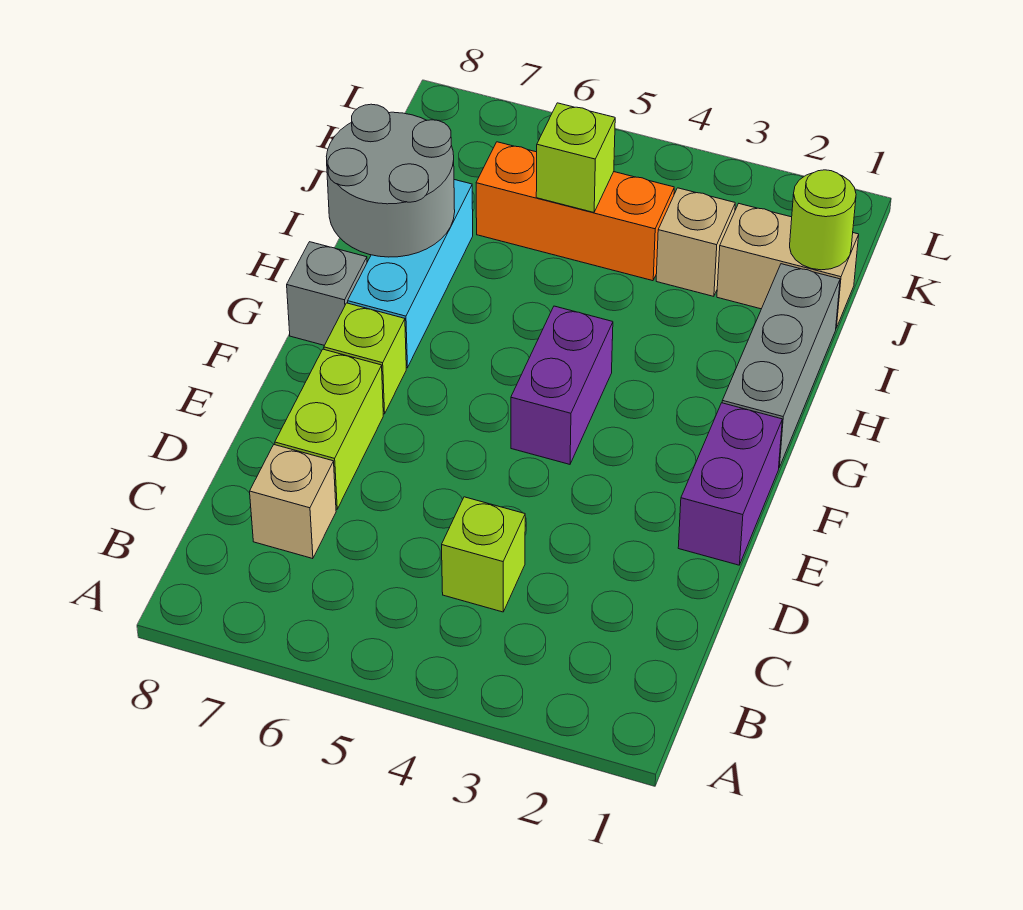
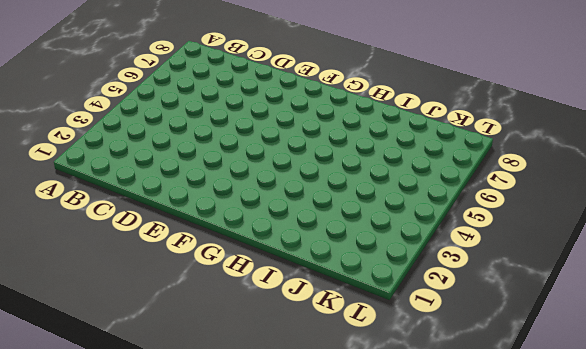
none -> lime 1x1 brick [442,497,525,612]
none -> tan 1x1 brick [250,445,336,559]
none -> lime 1x2 brick [275,349,383,509]

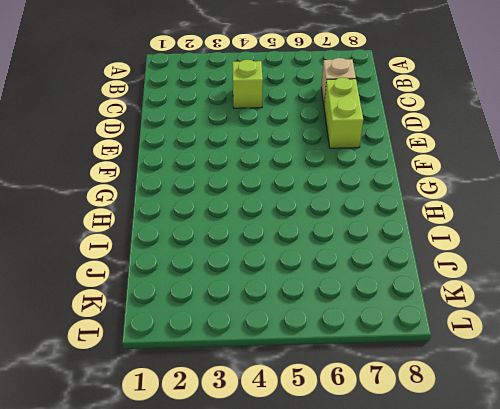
none -> purple 1x2 brick [678,403,782,565]
none -> purple 1x2 brick [511,306,613,464]
none -> lime 1x1 brick [324,303,406,414]

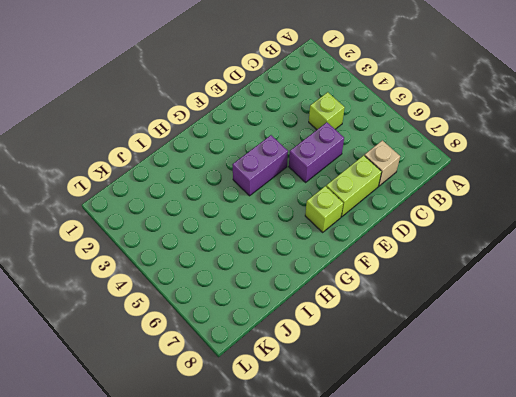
purple 1x2 brick [289,122,344,182] -> purple 1x2 brick moved to [678,403,782,565]
none -> grey 1x3 brick [722,264,840,467]
none -> cyan 1x3 brick [348,180,473,368]
none -> grey 1x1 brick [287,242,367,345]

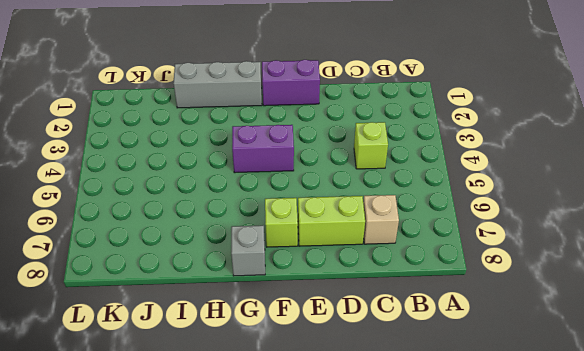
none -> cyan 1x3 brick [348,180,473,368]
none -> tan 1x2 brick [717,204,859,328]
none -> tan 1x1 brick [656,188,735,296]

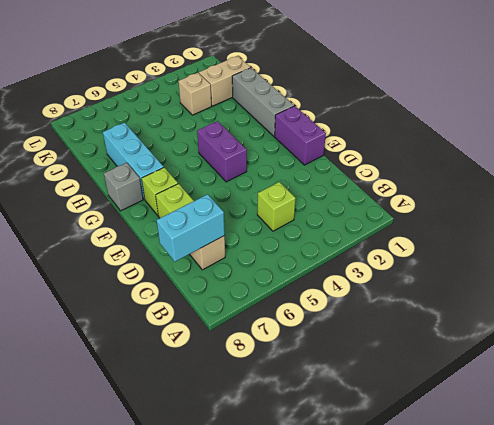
cyan 1x2 brick [157,194,225,262] -> none
none -> orange 1x3 brick [476,142,674,281]
none -> grey 2x2 round brick [326,104,455,257]
none -> lime 1x1 round brick [790,170,856,270]

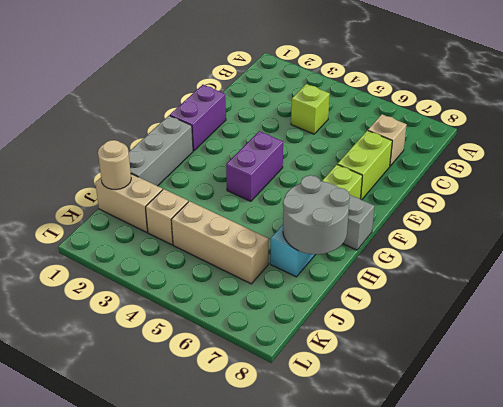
tan 1x1 round brick [98,140,131,190] -> lime 1x1 round brick [790,170,856,270]
tan 1x3 brick [171,201,269,284] -> orange 1x3 brick [476,142,674,281]
none -> lime 1x1 brick [536,103,615,212]

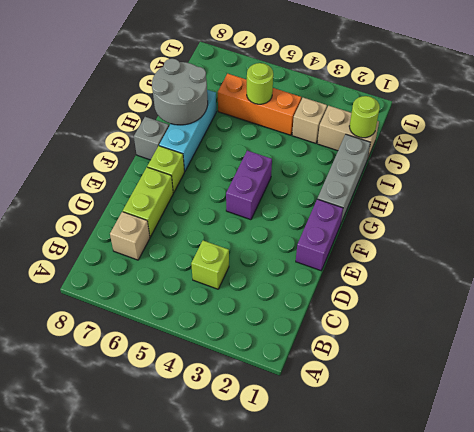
lime 1x1 round brick [247,63,273,104] -> lime 1x1 brick [536,103,615,212]

